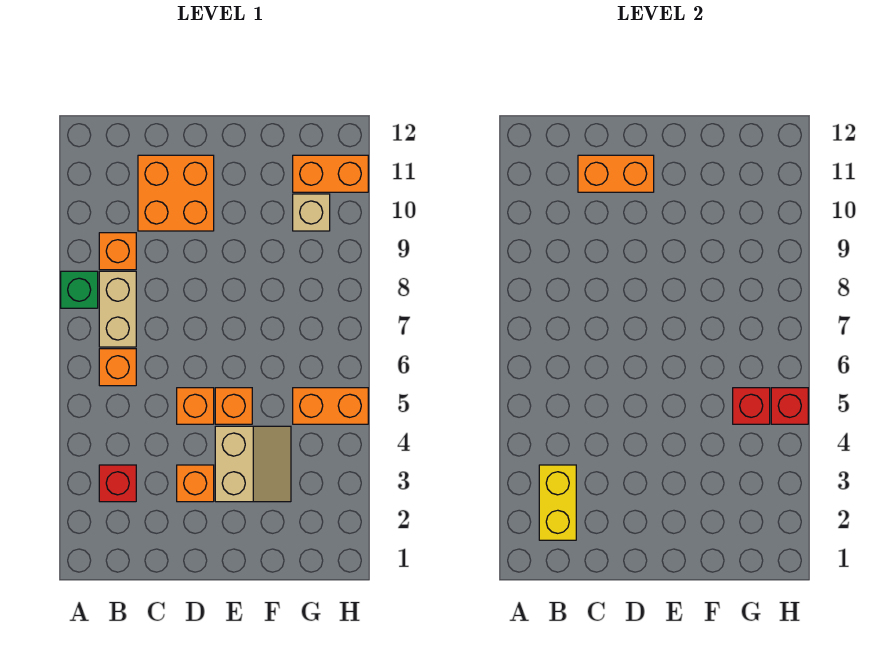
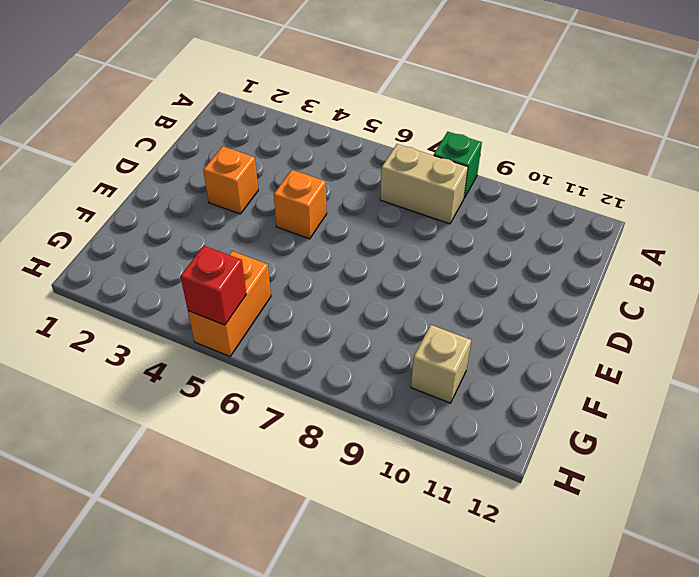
none -> red 1x1 brick [99,465,136,502]
none -> orange 1x1 brick [99,349,136,386]
none -> orange 1x1 brick [99,233,136,270]

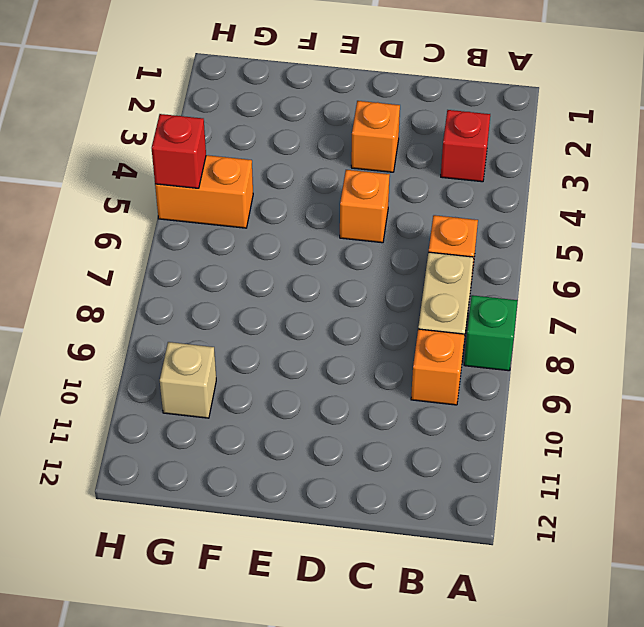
none -> orange 2x2 brick [138,155,214,231]
none -> tan 2x2 slope [215,426,291,502]
none -> orange 1x1 brick [215,388,252,424]

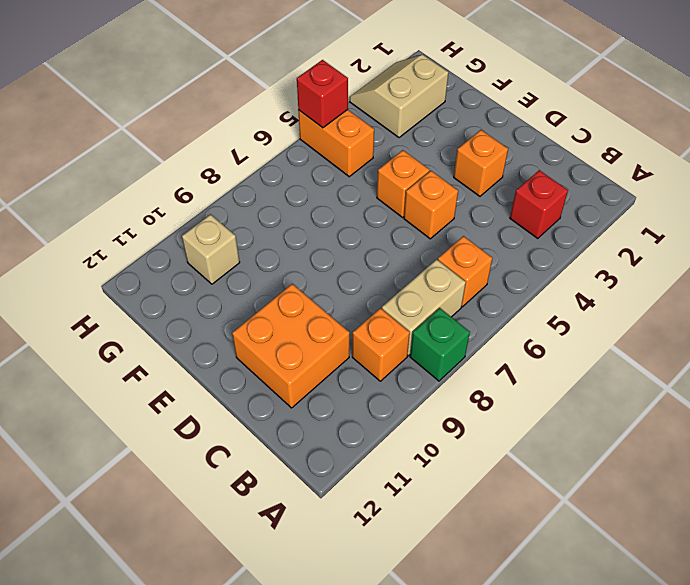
tan 2x2 slope [350,55,449,138] -> tan 2x2 slope moved to [215,426,291,502]
none -> orange 1x2 brick [293,155,368,192]
none -> yellow 1x2 brick [539,465,576,540]
none -> orange 1x2 brick [578,155,654,192]

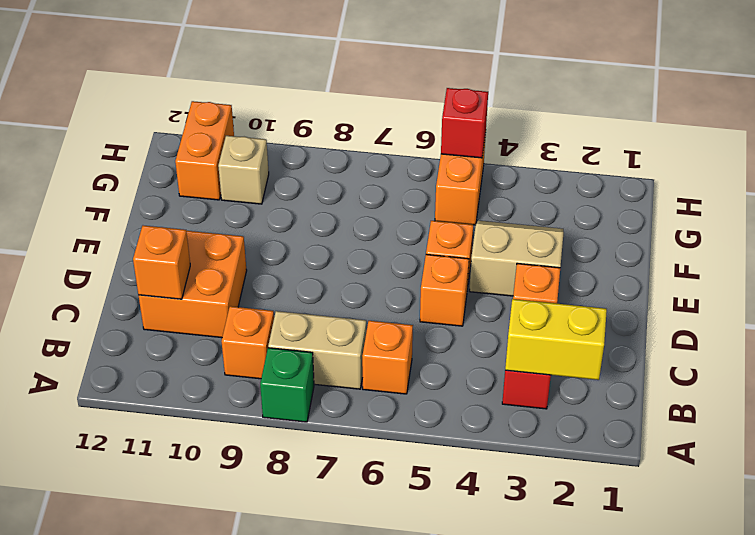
orange 1x1 brick [133,226,190,299] -> orange 1x2 brick [578,155,654,192]
none -> red 1x1 brick [733,388,770,424]

